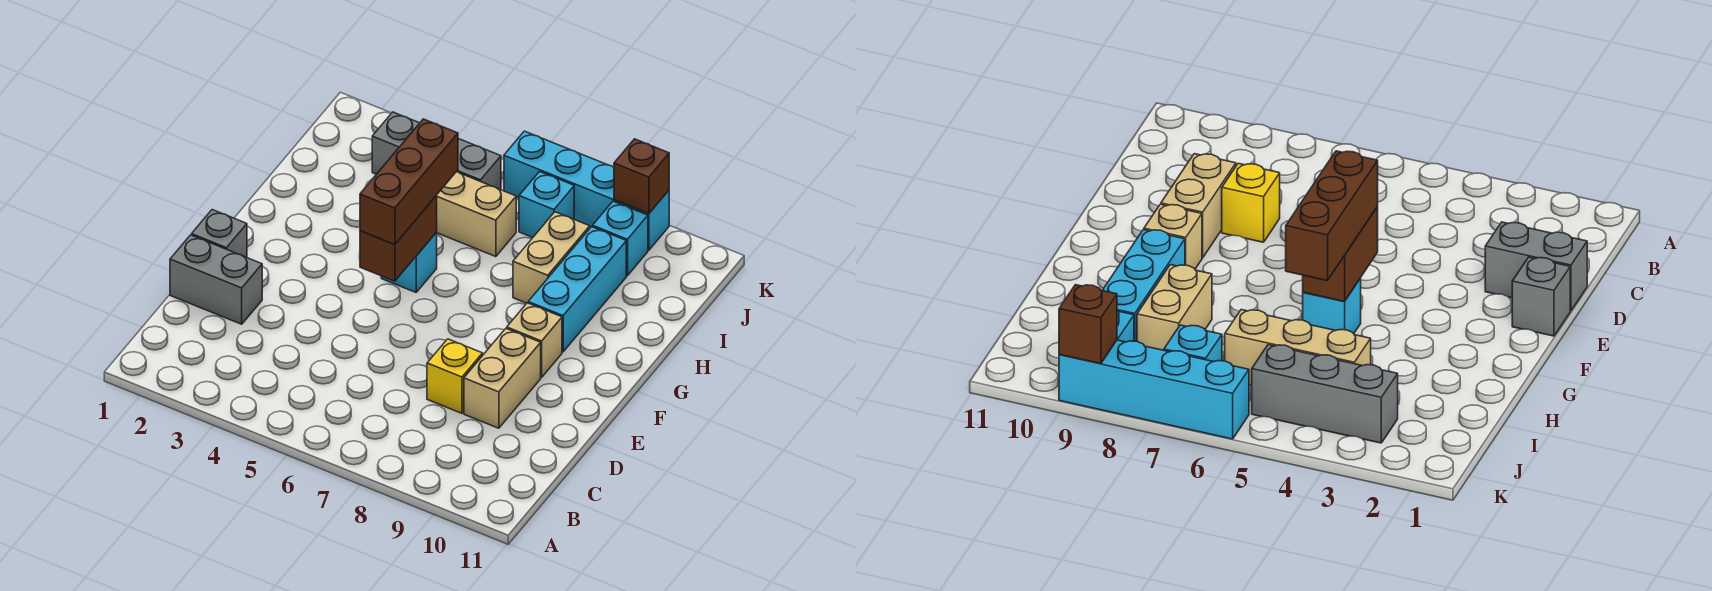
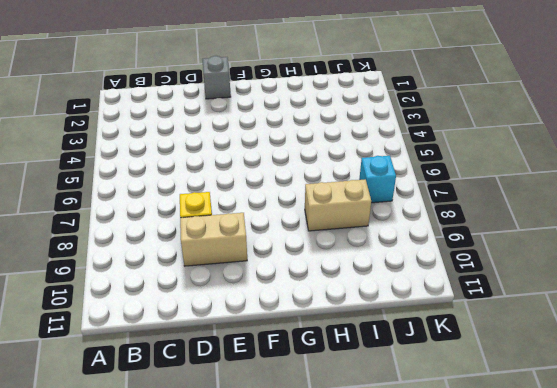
none -> grey 1x2 brick [170,235,262,324]
none -> tan 1x1 brick [507,303,562,377]
none -> cyan 1x1 brick [381,232,437,292]

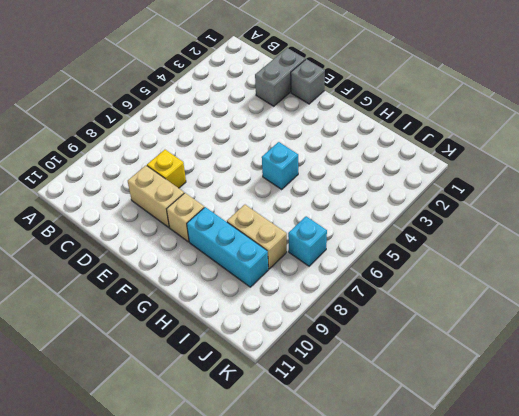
none -> tan 1x3 brick [436,172,516,257]
none -> grey 1x3 brick [372,112,501,190]
none -> cyan 1x1 brick [593,201,648,276]

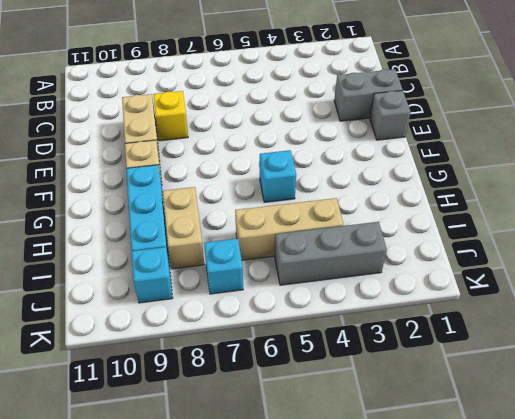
none -> cyan 1x4 brick [504,131,669,250]
none -> brown 1x2 brick [360,196,437,281]
none -> brown 1x1 brick [614,139,669,214]

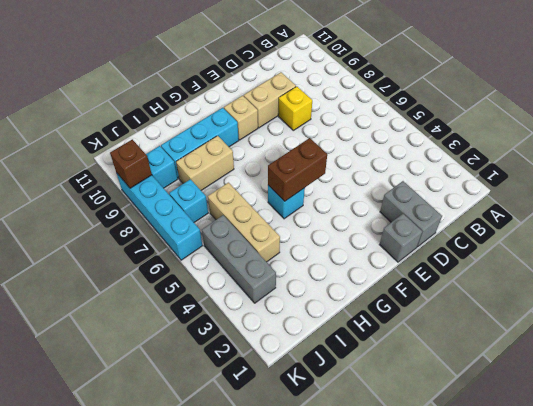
none -> brown 1x3 brick [360,119,458,245]

